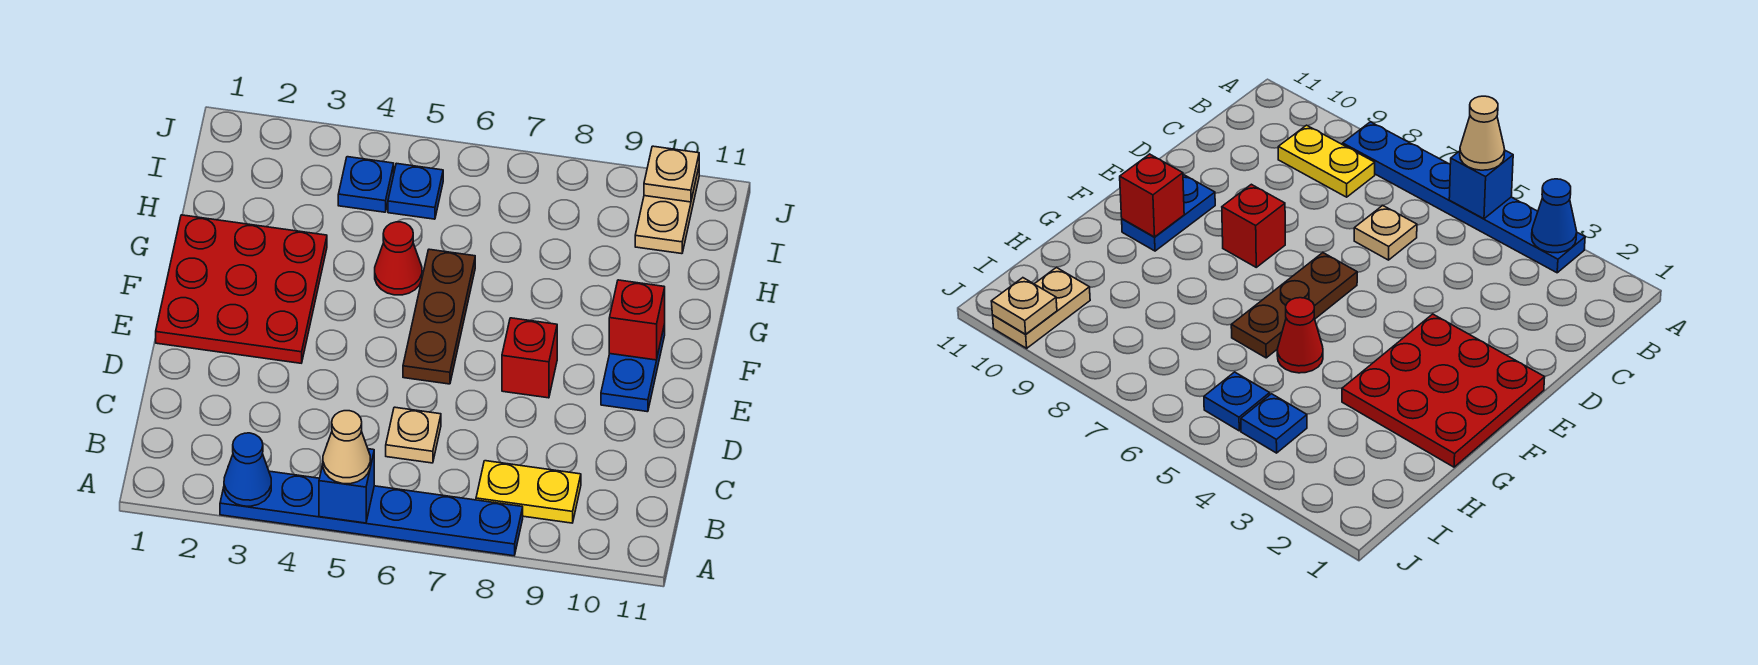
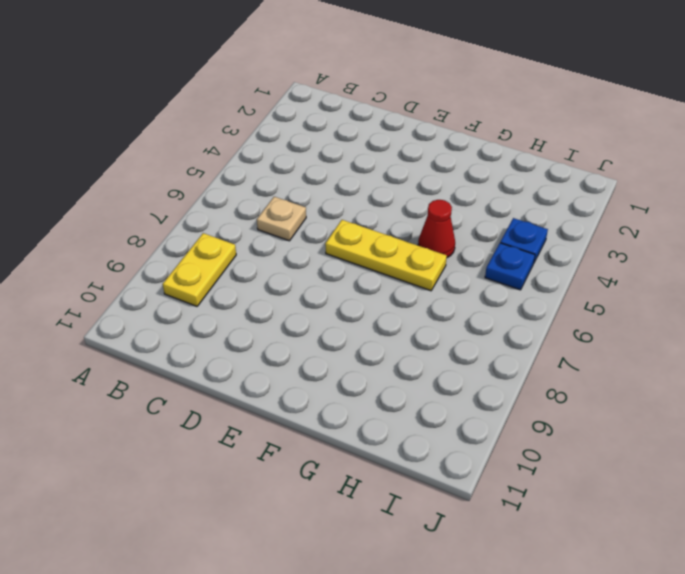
yellow 1x3 plate [325,220,447,291] -> brown 1x3 plate [403,249,475,384]
none -> blue 1x6 plate [220,471,523,556]
none -> red 3x3 plate [156,215,327,363]
none -> red 1x1 brick [502,318,557,398]

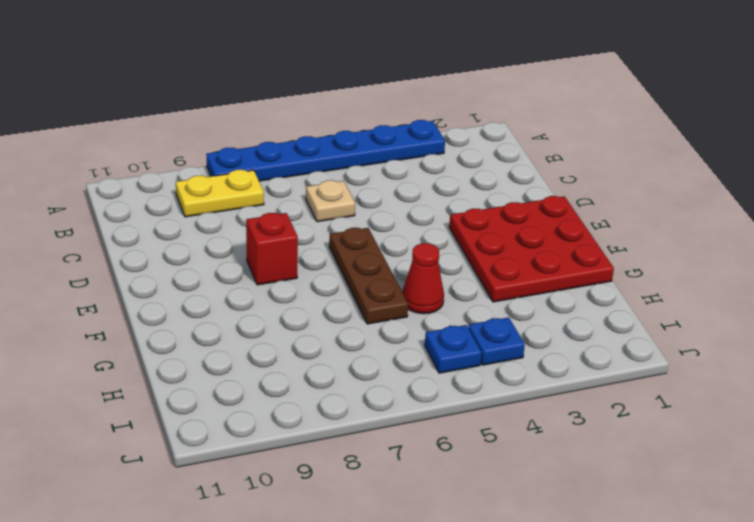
none -> blue 1x2 plate [601,324,665,412]
none -> tan 1x2 plate [635,168,699,254]
none -> blue 1x1 cone [224,433,271,506]

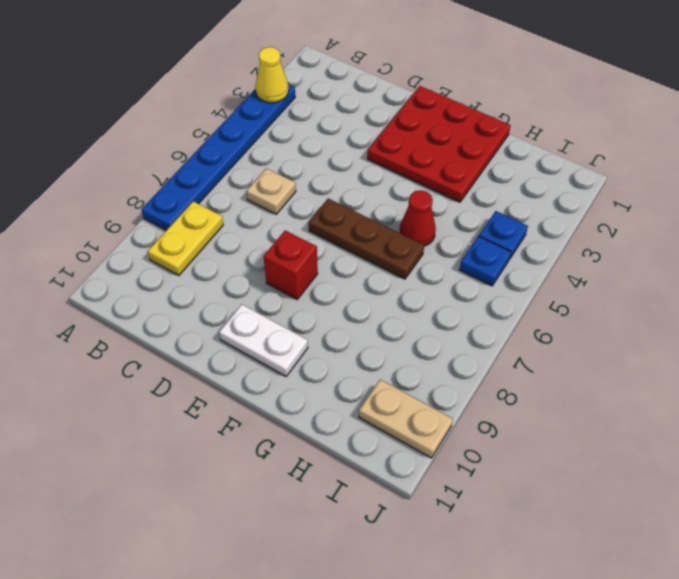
yellow 1x1 cone [255,47,289,103] -> blue 1x1 cone [224,433,271,506]
white 1x2 plate [219,304,308,376] -> blue 1x2 plate [601,324,665,412]
none -> blue 1x1 brick [319,449,374,523]
none -> red 1x1 brick [609,280,665,360]
none -> tan 1x1 plate [644,146,699,202]

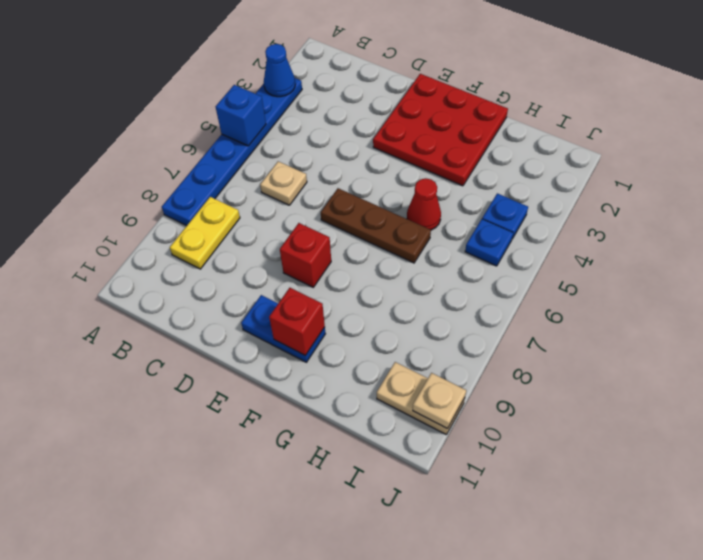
none -> tan 1x1 cone [323,411,370,484]

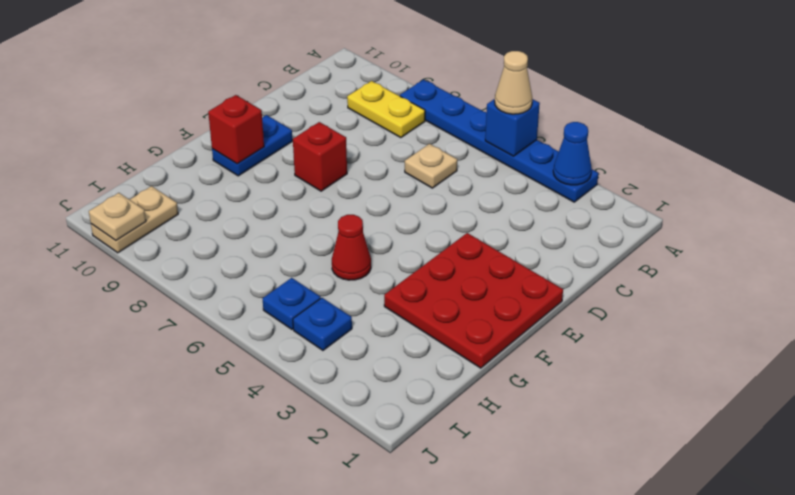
none -> brown 1x3 plate [403,249,475,384]

